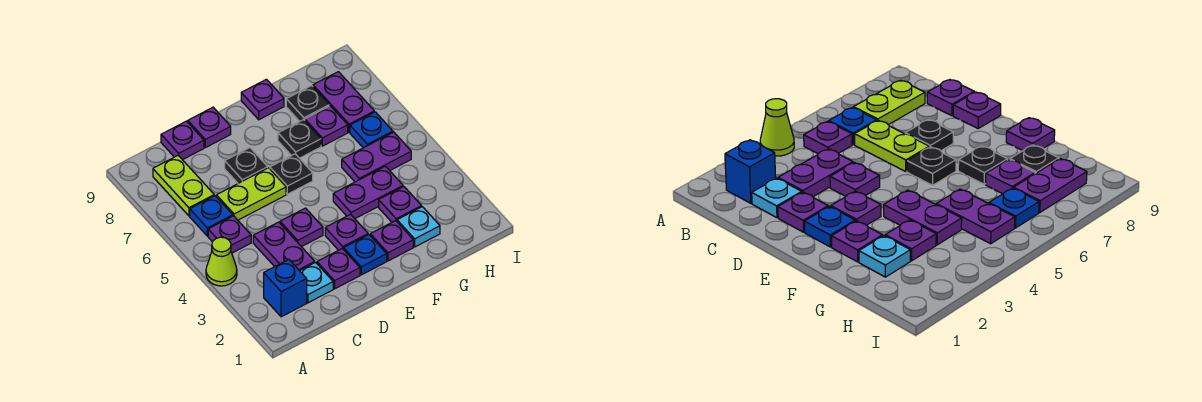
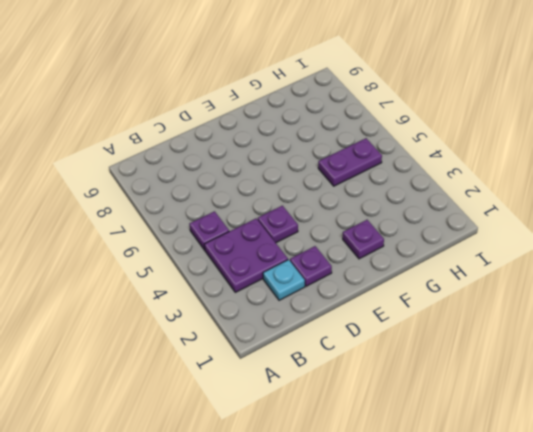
purple 2x2 plate [204,219,288,292] -> purple 1x2 plate [253,222,315,271]
none -> lime 1x1 cone [206,237,237,286]
none -> blue 1x1 brick [264,260,307,317]
none -> blue 1x1 plate [190,196,233,236]

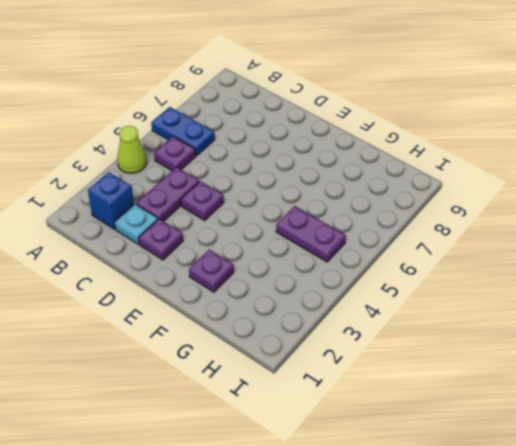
blue 1x2 plate [151,107,215,156] -> blue 1x1 plate [190,196,233,236]
none -> lime 1x2 plate [153,155,214,216]
none -> lime 1x2 plate [216,168,286,220]
none -> purple 1x1 plate [161,121,204,160]

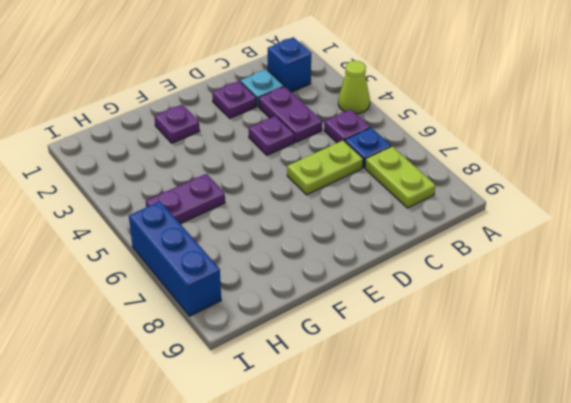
blue 1x3 brick [129,201,221,316] -> none
none -> purple 1x1 plate [161,121,204,160]
none -> black 1x1 plate [225,148,268,183]
none -> purple 1x1 plate [188,107,231,148]

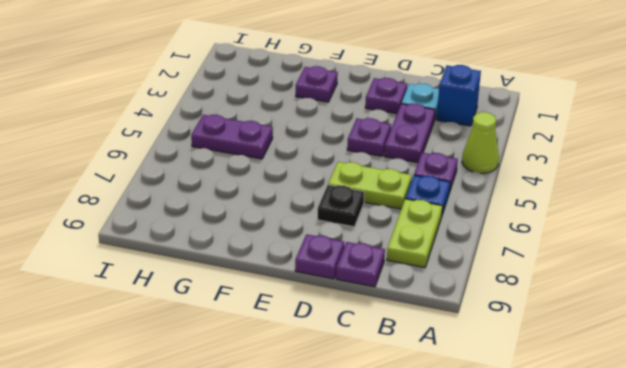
none -> blue 1x1 plate [344,235,387,275]
none -> purple 1x1 plate [325,214,368,250]
none -> black 1x1 plate [270,154,313,194]

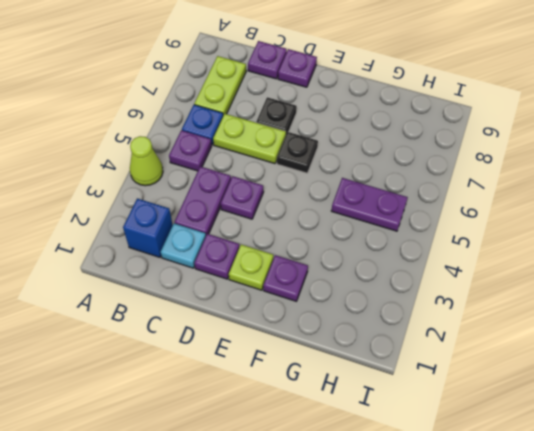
lime 1x1 plate [229,245,273,290] -> blue 1x1 plate [344,235,387,275]
none -> purple 1x1 plate [325,214,368,250]
none -> purple 1x2 plate [333,166,403,219]
none -> black 1x1 plate [278,120,321,158]

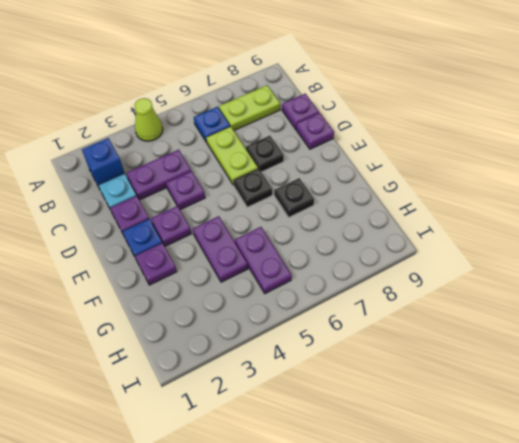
none -> purple 1x1 plate [208,216,251,253]
none -> purple 1x1 plate [241,79,284,120]
none -> cyan 1x1 plate [397,207,440,247]

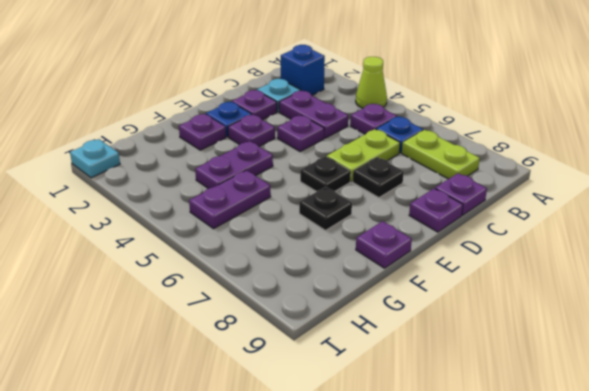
cyan 1x1 plate [70,139,120,178] -> cyan 1x1 plate moved to [397,207,440,247]
none -> purple 1x1 plate [379,187,422,222]
none -> purple 1x1 plate [305,106,348,146]
none -> black 1x1 plate [286,86,329,121]

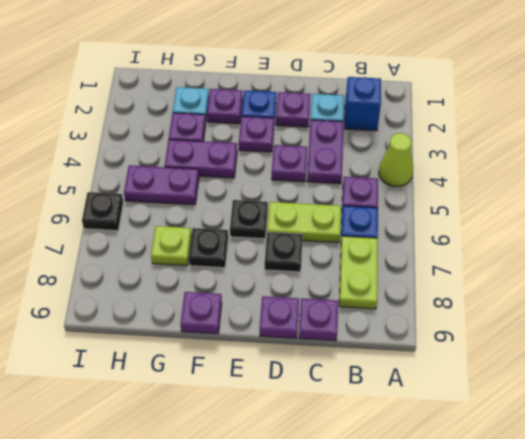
lime 1x1 plate [151,226,192,266] -> purple 1x1 plate [305,106,348,146]
black 1x1 plate [82,192,123,231] -> black 1x1 plate moved to [286,86,329,121]
none -> blue 1x1 plate [350,112,393,148]
none -> purple 1x2 plate [313,72,374,132]

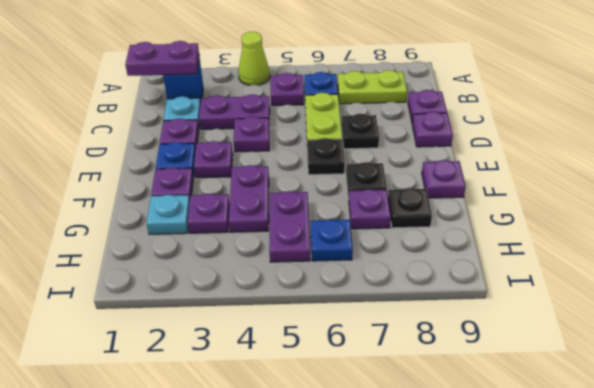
purple 1x2 plate [125,41,199,76] -> purple 1x2 plate moved to [313,72,374,132]

